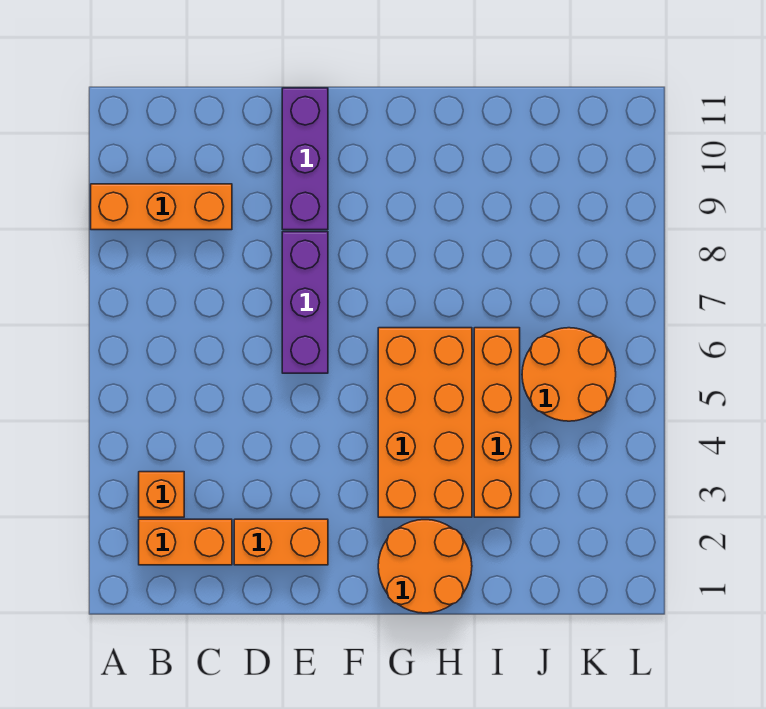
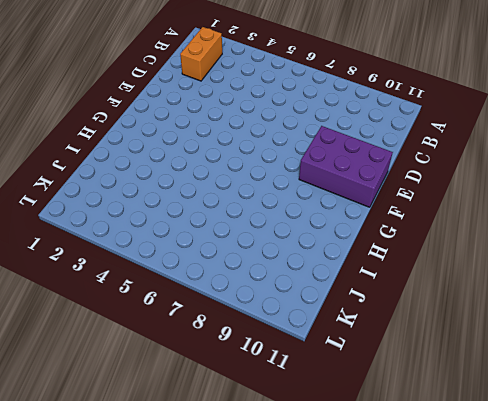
purple 2x3 brick [299,126,393,207] -> purple 1x3 brick [282,88,328,230]
none -> orange 1x3 brick [91,184,232,230]
none -> orange 1x1 brick [139,472,184,517]

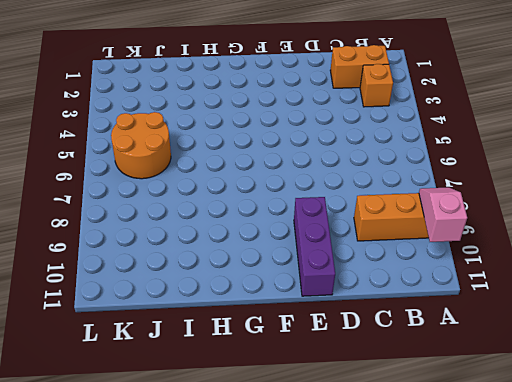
pink 1x2 slope [419,187,467,242] -> none
none -> orange 1x2 brick [234,519,328,565]
none -> purple 1x3 brick [282,232,328,373]

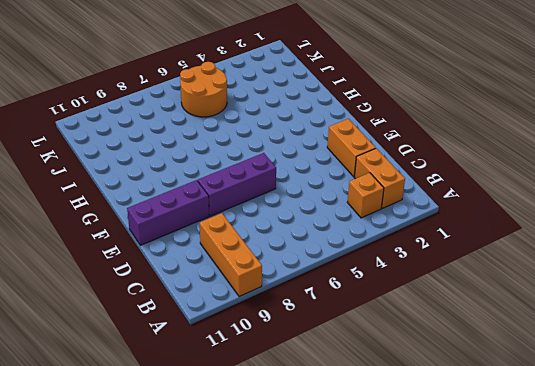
none -> orange 2x2 round brick [378,520,472,613]
none -> orange 2x4 brick [378,328,472,517]

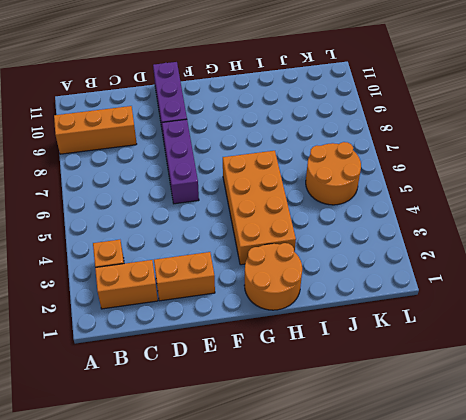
none -> orange 1x4 brick [474,328,520,517]

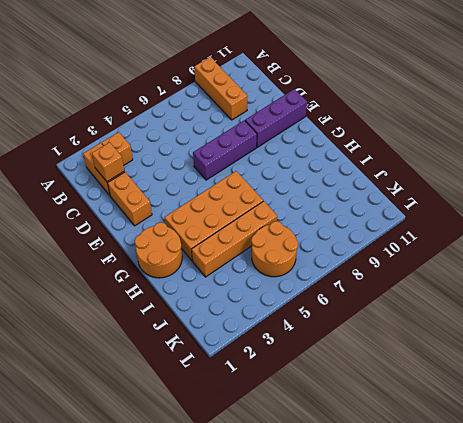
orange 1x1 brick [92,142,124,182] -> none

